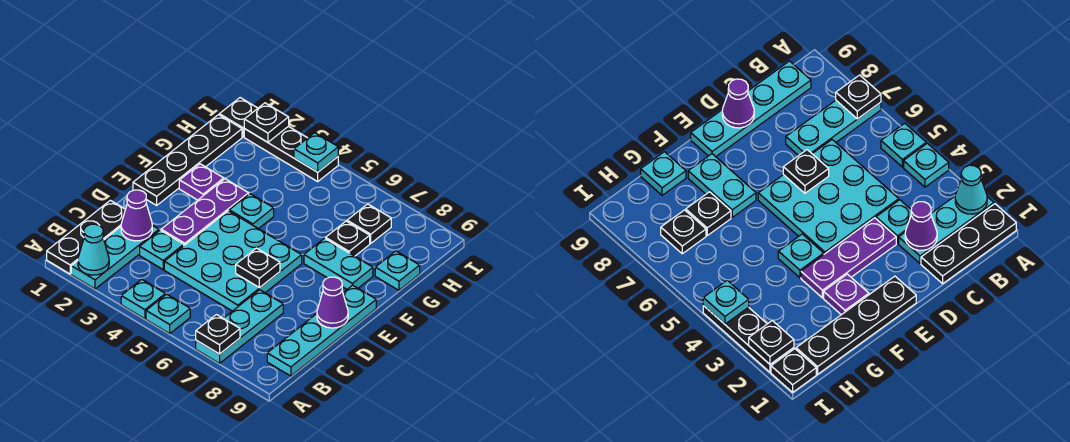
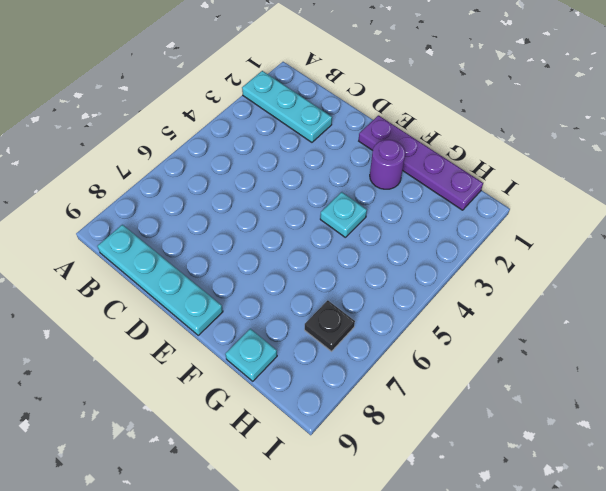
purple 1x4 plate [359,116,483,210] -> black 1x4 plate [133,115,242,205]
purple 1x1 round brick [370,140,405,189] -> purple 1x1 plate [179,164,224,200]
none -> black 1x3 plate [47,200,125,274]
none -> cyan 1x1 plate [121,279,165,319]
none -> cyan 1x1 plate [146,294,190,334]

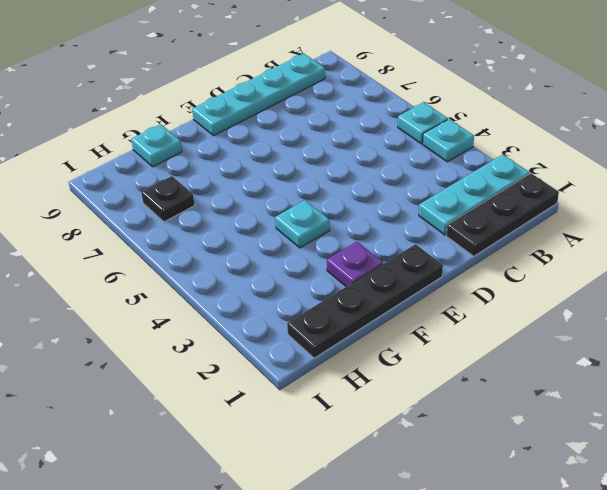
none -> cyan 1x3 plate [196,290,283,363]
none -> cyan 1x1 plate [140,230,184,269]
none -> cyan 3x3 plate [164,211,302,311]

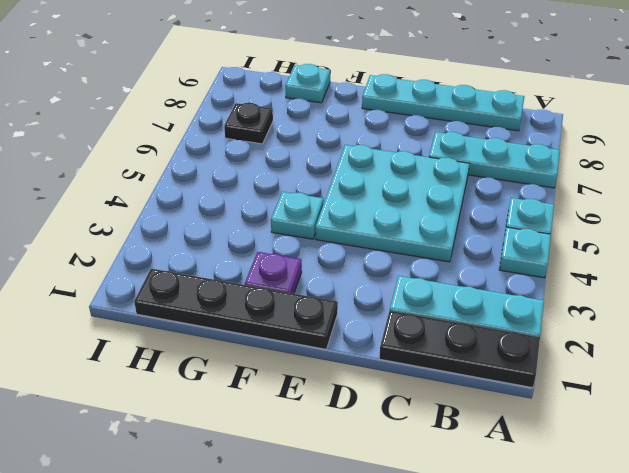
none -> cyan 1x1 plate [140,230,184,269]
none -> purple 1x3 plate [161,179,249,245]
none -> cyan 1x2 plate [304,238,373,289]

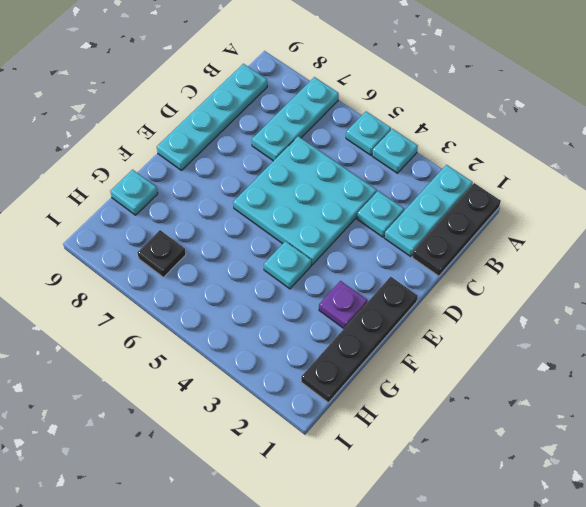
none -> purple 1x3 plate [161,179,249,245]
none -> cyan 1x2 plate [304,238,373,289]
none -> black 1x1 plate [326,221,370,256]

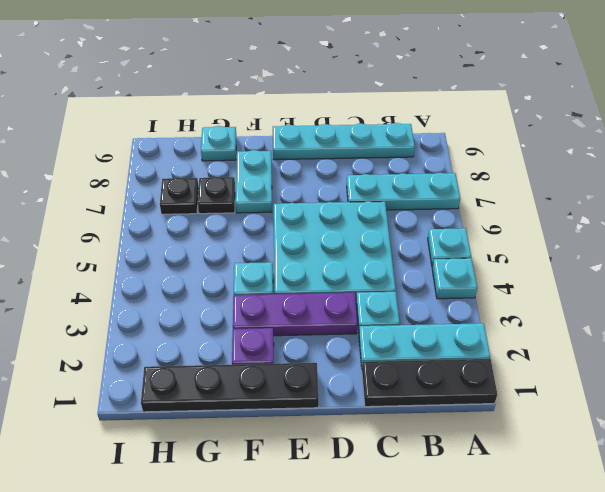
none -> black 1x1 plate [219,98,258,137]
none -> black 1x3 plate [244,126,338,181]
none -> cyan 1x1 cone [78,224,109,275]

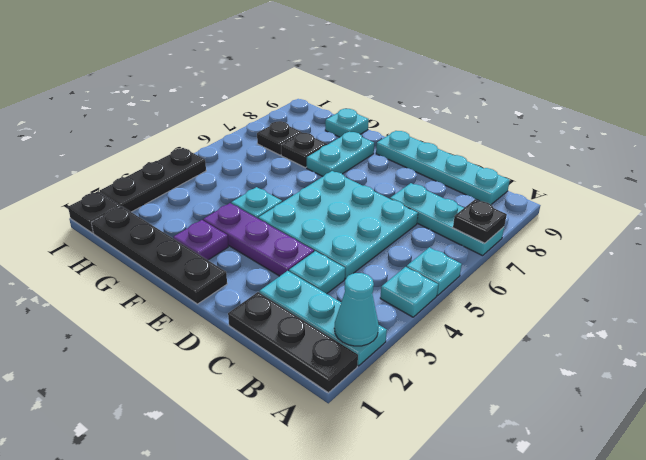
none -> purple 1x1 cone [121,190,152,241]
none -> black 1x1 plate [236,248,280,288]
none -> purple 1x1 cone [317,277,348,328]

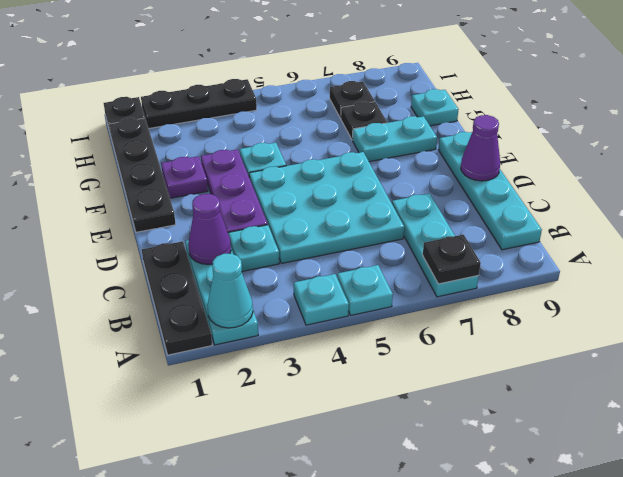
none -> black 1x1 plate [236,248,280,288]
none -> black 1x1 plate [244,103,289,142]
none -> cyan 1x1 plate [294,133,338,172]

